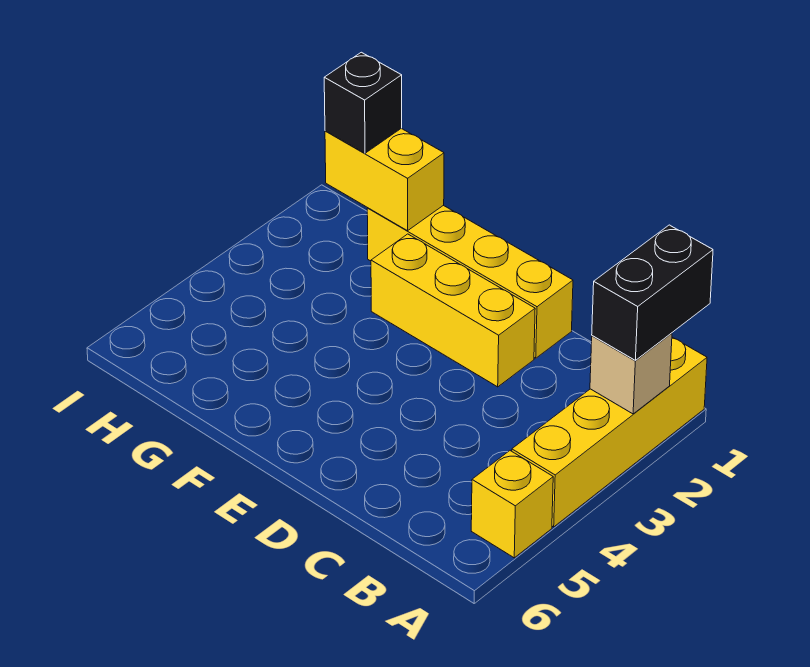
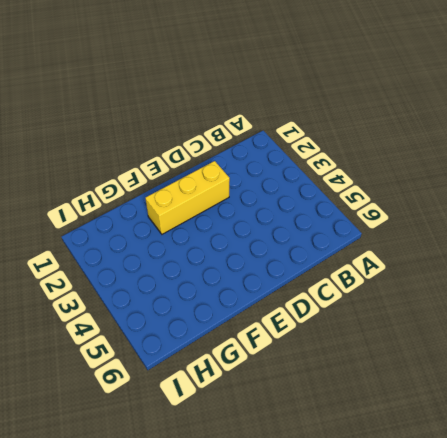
none -> yellow 1x4 brick [512,337,707,527]
none -> yellow 1x1 brick [471,451,553,558]

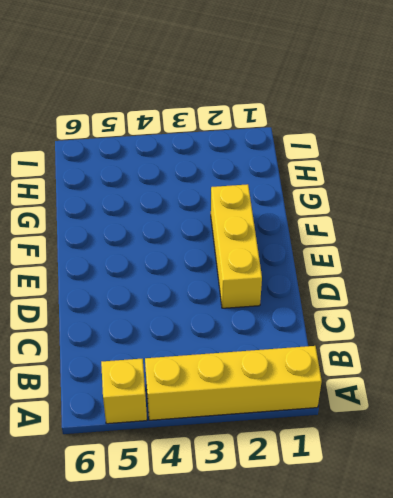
none -> yellow 1x4 brick [367,205,573,358]
none -> tan 1x1 brick [590,333,672,414]

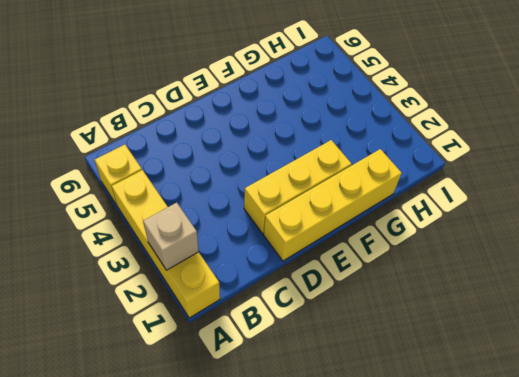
none -> yellow 1x2 brick [325,128,444,231]
none -> black 1x2 brick [592,225,713,360]

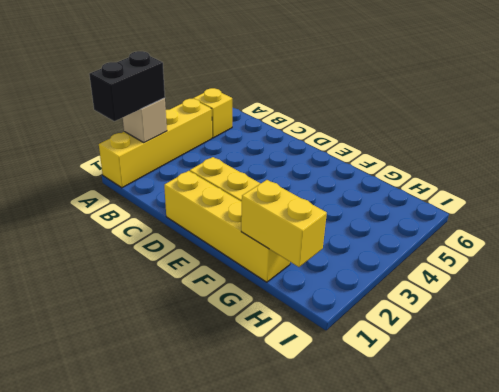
none -> black 1x1 brick [324,52,402,153]

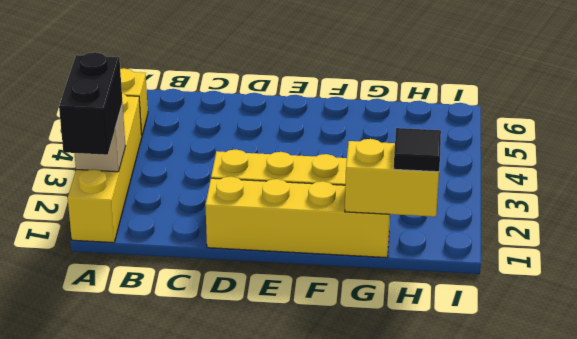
black 1x1 tile [394,128,441,172] -> black 1x1 brick [324,52,402,153]

